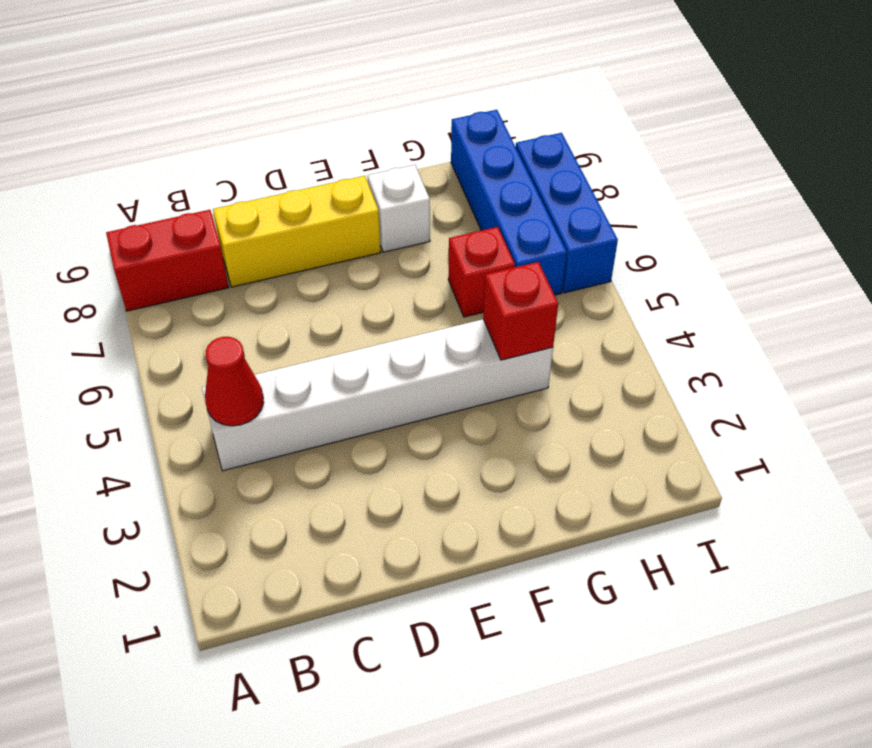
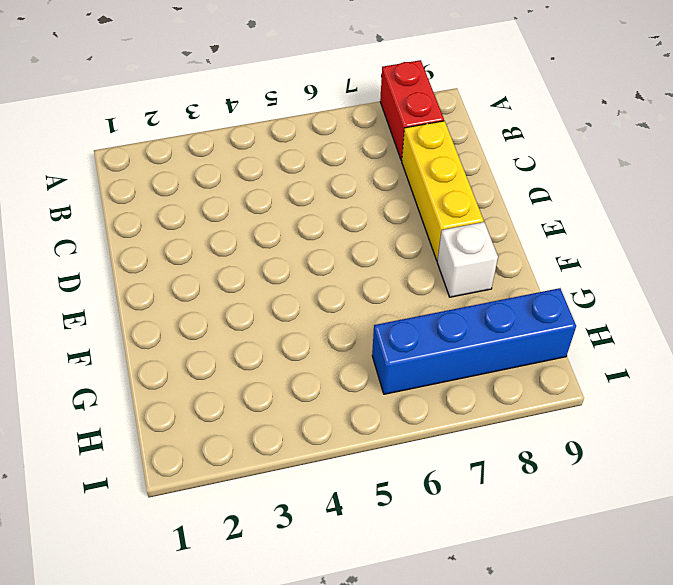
none -> white 1x6 brick [202,319,553,471]
none -> red 1x1 brick [448,227,515,317]

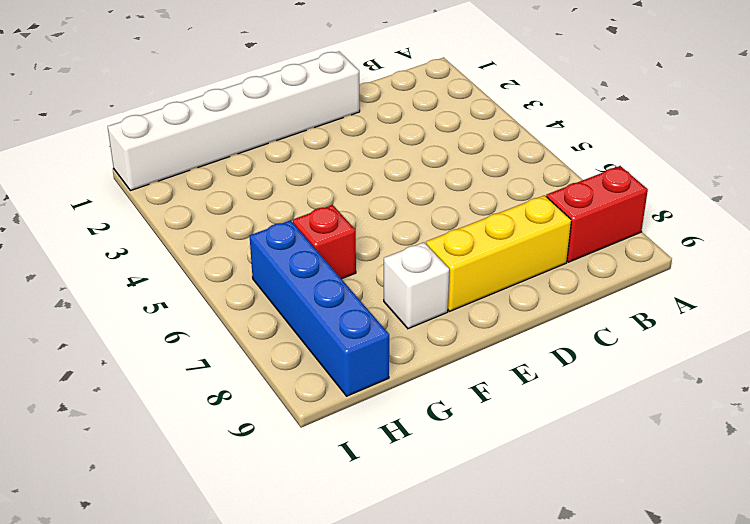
white 1x6 brick [108,52,360,191] -> white 1x6 brick moved to [202,319,553,471]
none -> blue 1x3 brick [516,133,618,293]
none -> red 1x1 cone [205,337,264,426]

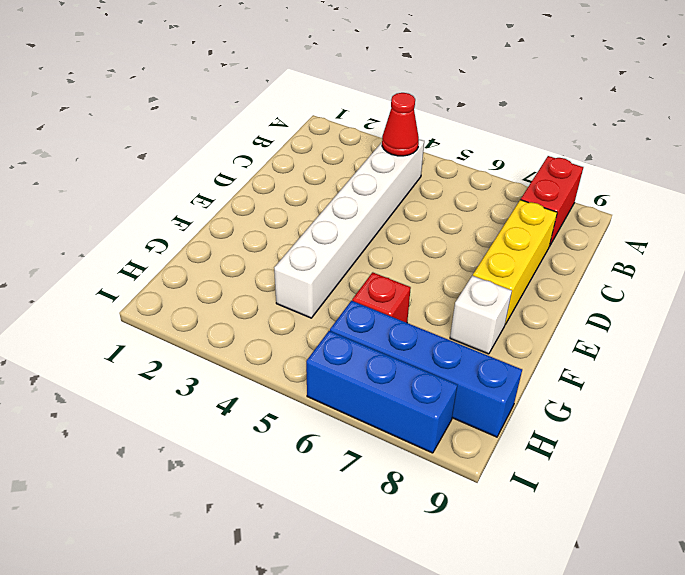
none -> red 1x1 brick [483,262,558,360]

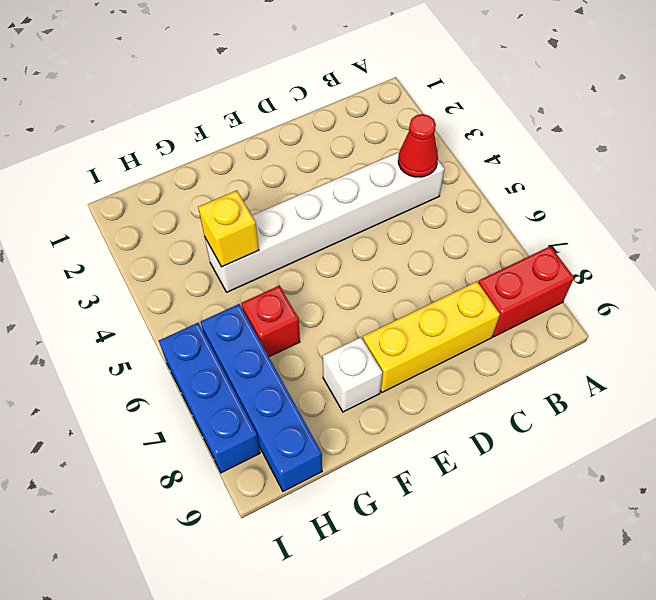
yellow 1x1 brick [198,190,259,267] -> red 1x1 brick [483,262,558,360]

